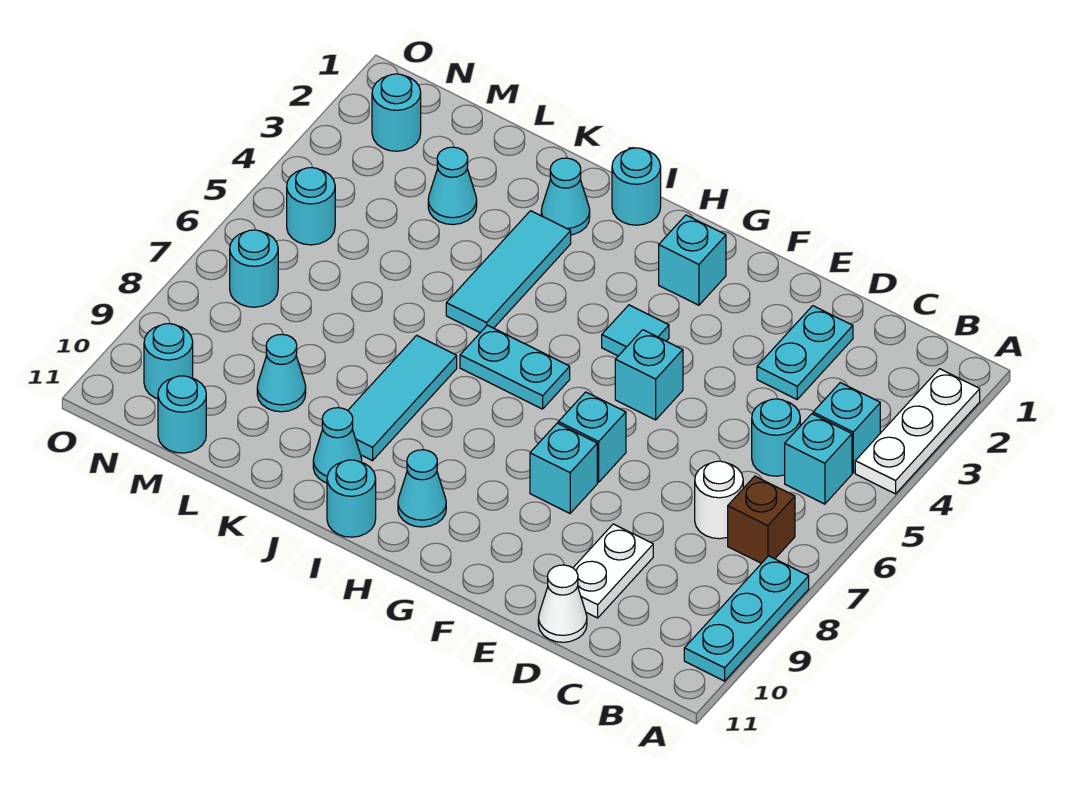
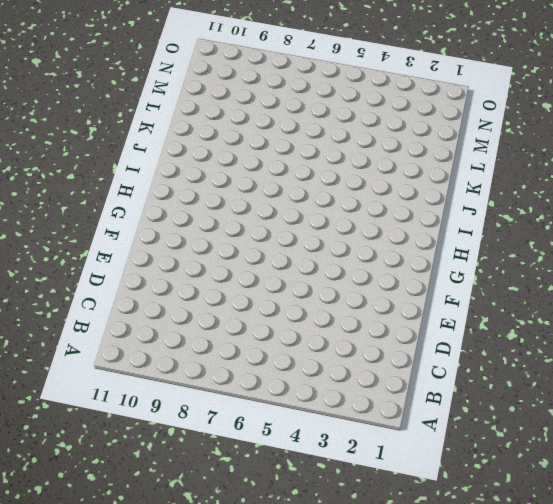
none -> white 1x3 plate [855,369,980,494]
none -> cyan 1x3 plate [684,556,809,681]
none -> cyan 1x1 brick [813,383,880,473]
none -> cyan 1x1 brick [785,414,852,504]

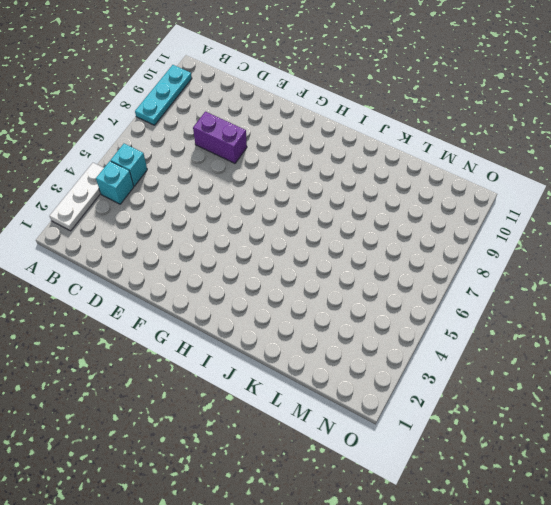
purple 1x2 brick [193,112,247,163] -> none
none -> brown 1x1 brick [728,476,795,563]
none -> cyan 1x1 round brick [752,399,800,476]
none -> white 1x1 round brick [695,461,743,539]
none -> cyan 1x2 plate [757,306,853,399]

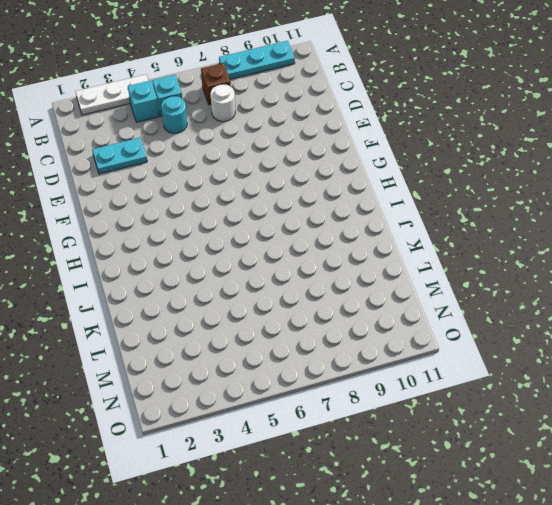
none -> white 1x2 plate [573,524,653,618]
none -> white 1x1 cone [538,565,587,642]
none -> cyan 1x1 brick [615,330,683,420]
none -> cyan 1x1 brick [558,392,626,482]

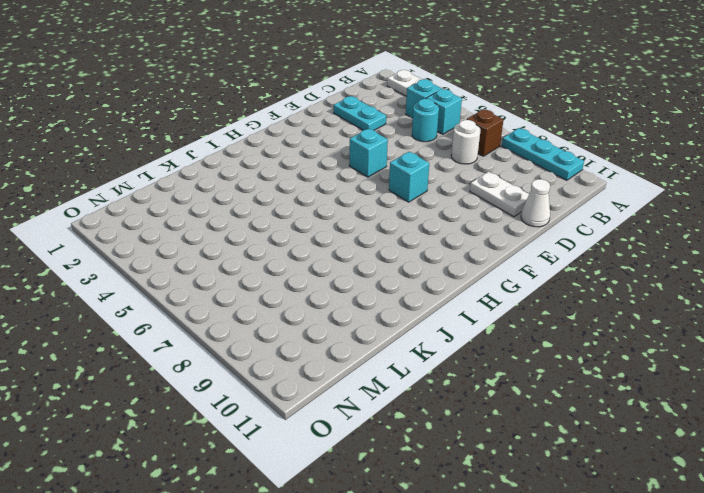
none -> cyan 1x1 brick [530,423,597,513]
none -> cyan 1x1 brick [659,215,726,305]
none -> cyan 1x1 tile [602,305,669,356]
none -> cyan 1x2 plate [460,325,570,409]

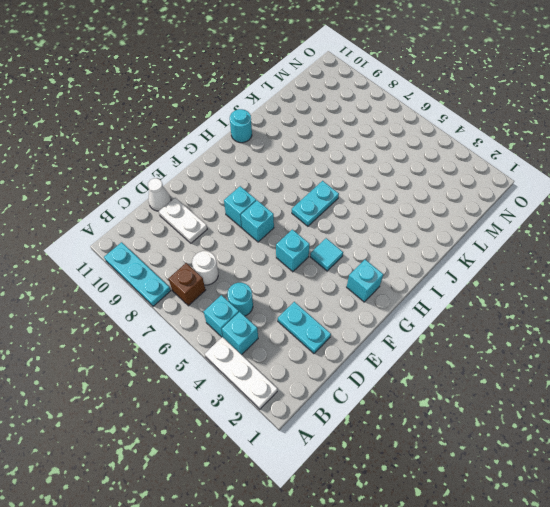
none -> cyan 1x1 cone [398,450,446,527]
none -> cyan 1x1 round brick [612,148,661,225]
none -> cyan 1x1 cone [541,158,590,235]
none -> cyan 1x3 tile [446,211,571,333]

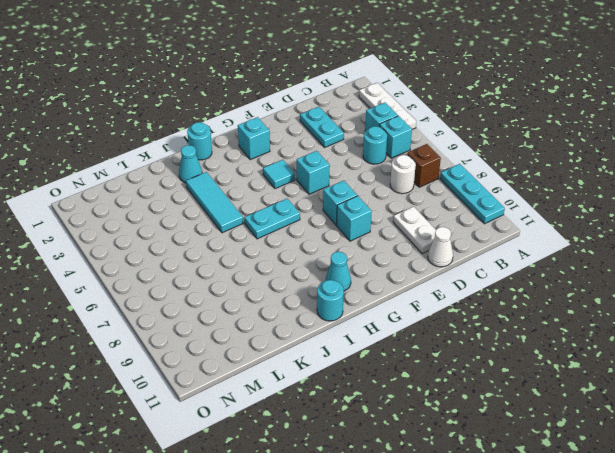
none -> cyan 1x3 tile [348,335,457,461]
none -> cyan 1x1 cone [313,408,362,483]
none -> cyan 1x1 cone [428,147,477,225]
none -> cyan 1x1 cone [257,334,306,412]

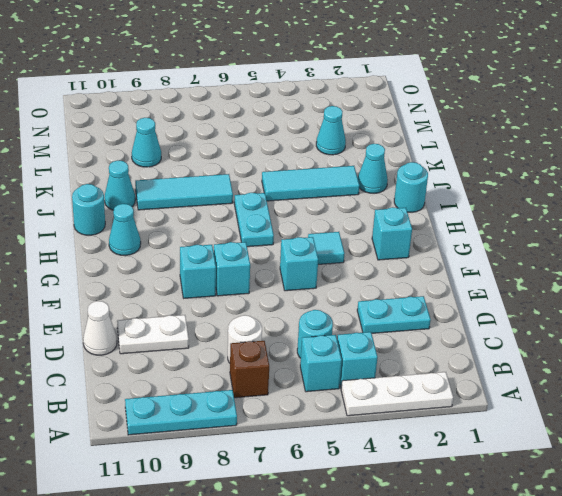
none -> cyan 1x1 round brick [158,376,206,453]
none -> cyan 1x1 round brick [372,74,421,151]
none -> cyan 1x1 round brick [287,168,335,245]
none -> cyan 1x1 round brick [230,230,278,307]

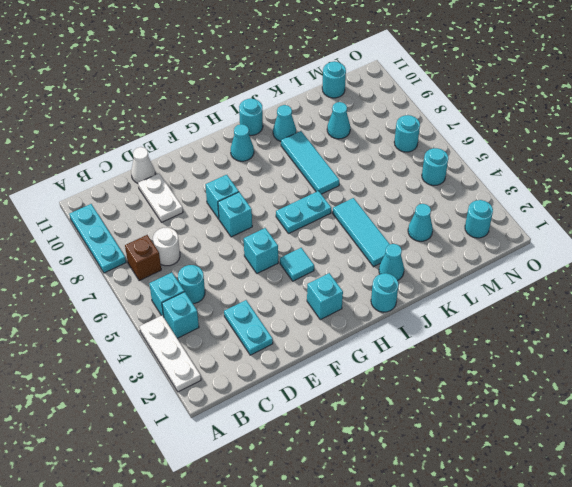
none -> cyan 1x1 round brick [144,324,193,399]

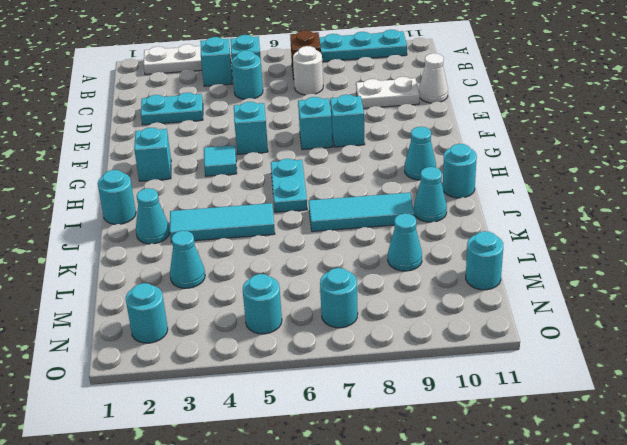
none -> cyan 1x1 round brick [144,324,193,399]

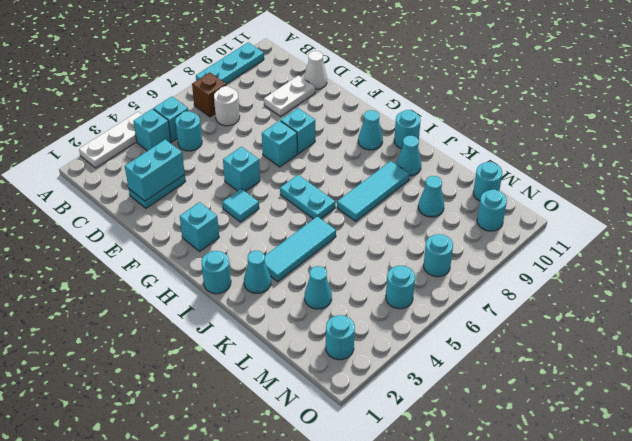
cyan 1x2 brick [125,139,185,201] -> none

